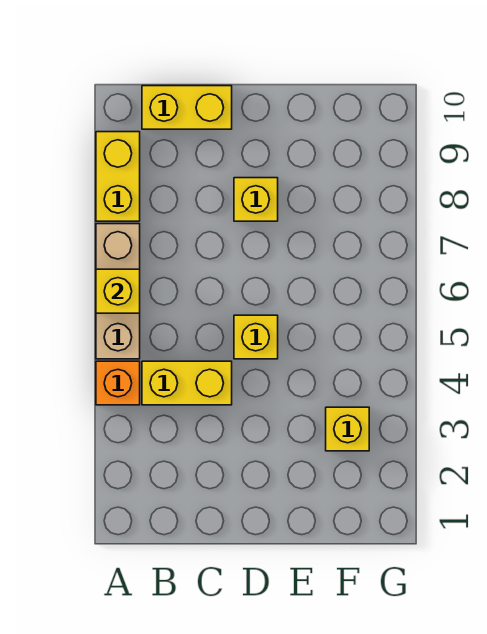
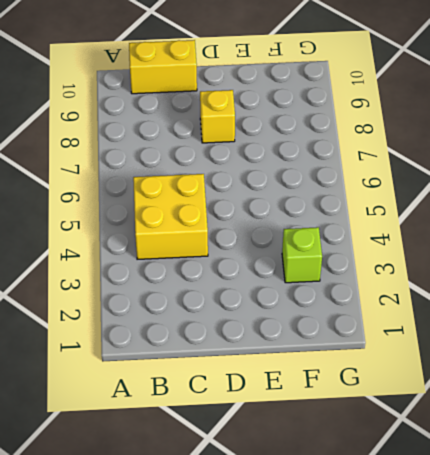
yellow 2x2 brick [133,174,208,259] -> yellow 1x2 brick [142,361,232,405]
lime 1x1 brick [282,227,322,283] -> yellow 1x1 brick [326,407,369,451]
none -> orange 1x1 brick [96,361,140,405]
none -> tan 1x3 brick [96,224,140,359]

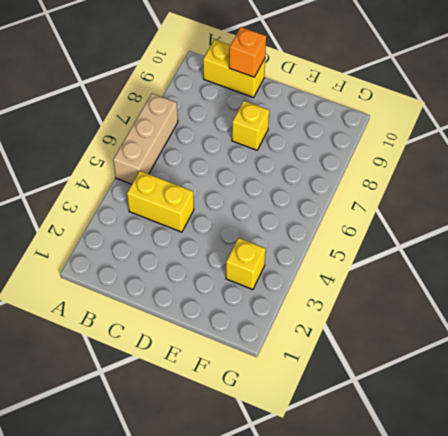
orange 1x1 brick [229,27,266,77] -> orange 1x1 brick moved to [96,361,140,405]
none -> yellow 1x2 brick [96,132,140,221]
none -> yellow 1x1 brick [234,315,278,359]

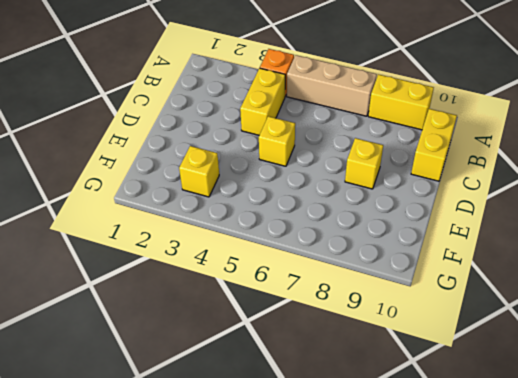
none -> yellow 1x1 brick [96,269,140,313]

